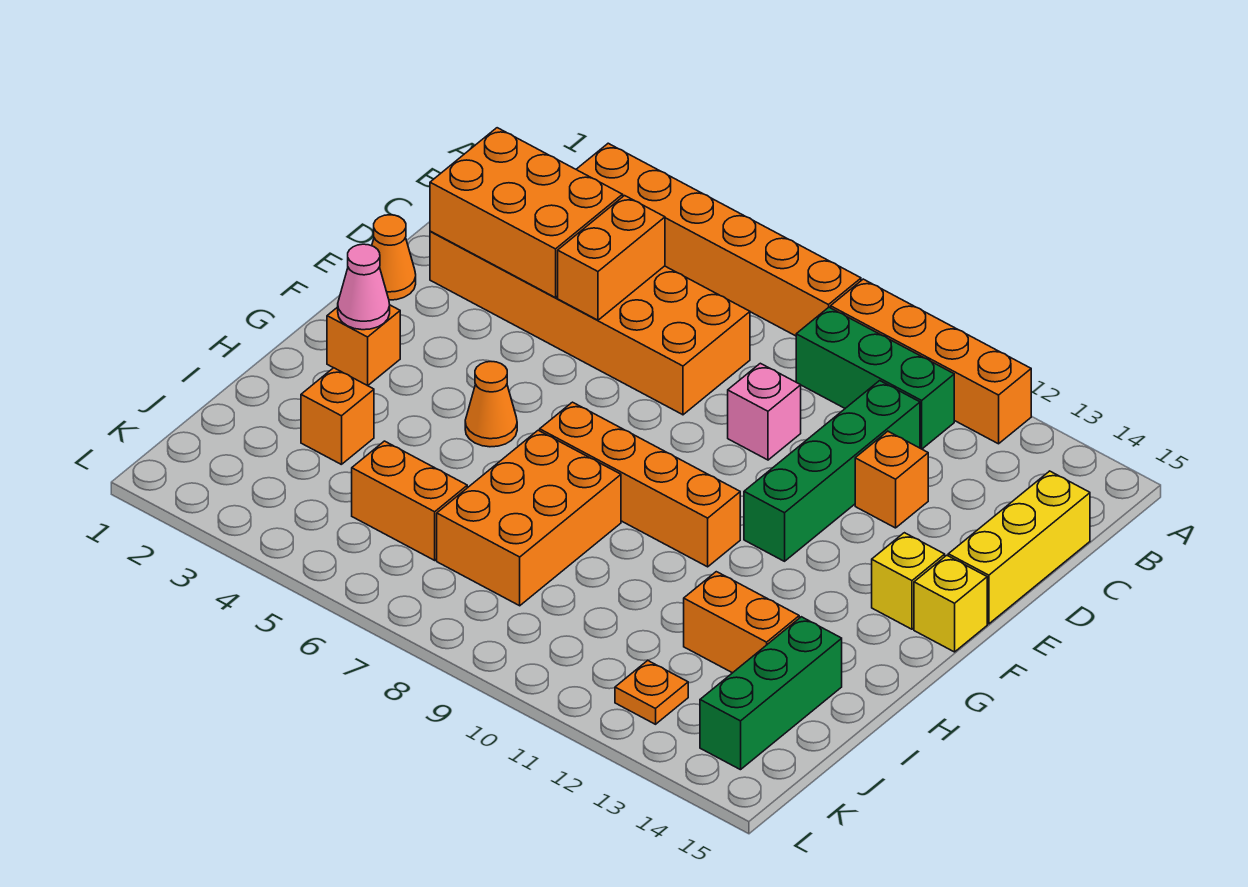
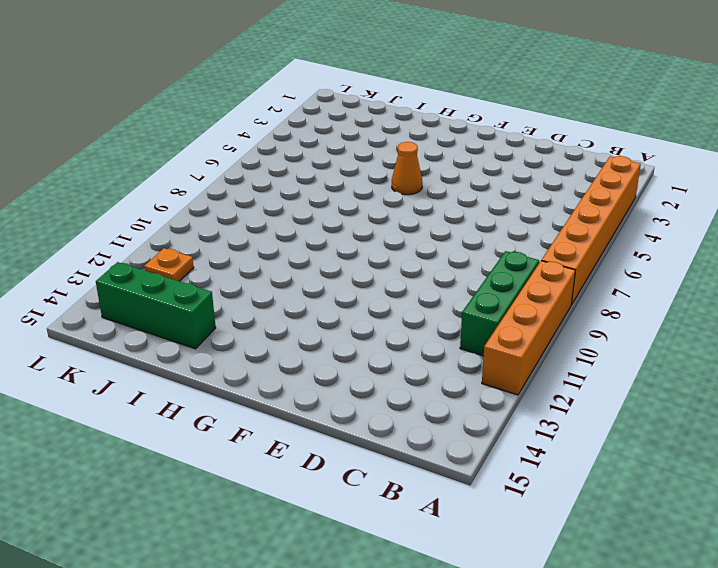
none -> orange 2x6 brick [430,231,750,415]
none -> green 1x4 brick [744,381,920,561]
none -> yellow 1x3 brick [948,471,1090,624]

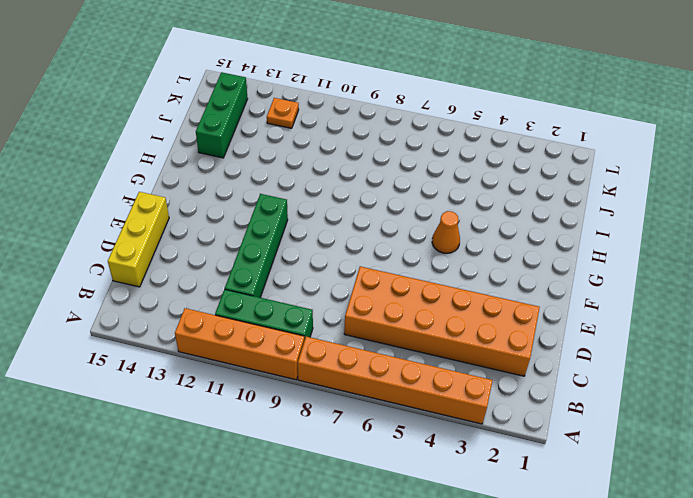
none -> pink 1x1 brick [728,363,801,460]
none -> orange 1x1 brick [855,431,928,528]
none -> orange 1x1 cone [372,215,416,300]

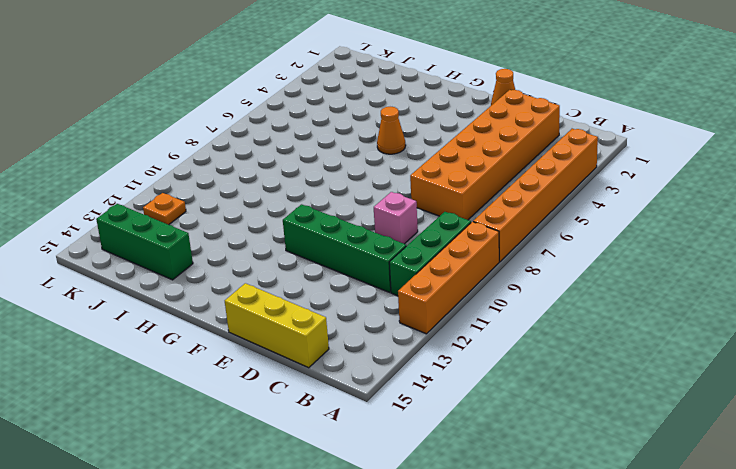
none -> orange 1x1 brick [855,431,928,528]
none -> yellow 1x1 brick [872,533,945,629]
none -> yellow 1x1 brick [914,555,987,652]

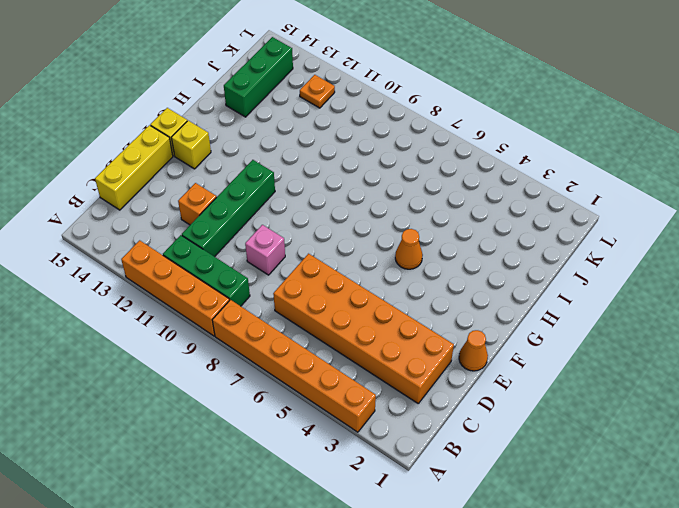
none -> orange 1x1 brick [327,305,400,386]
none -> orange 1x4 brick [540,402,740,567]
none -> orange 2x3 brick [437,430,621,606]

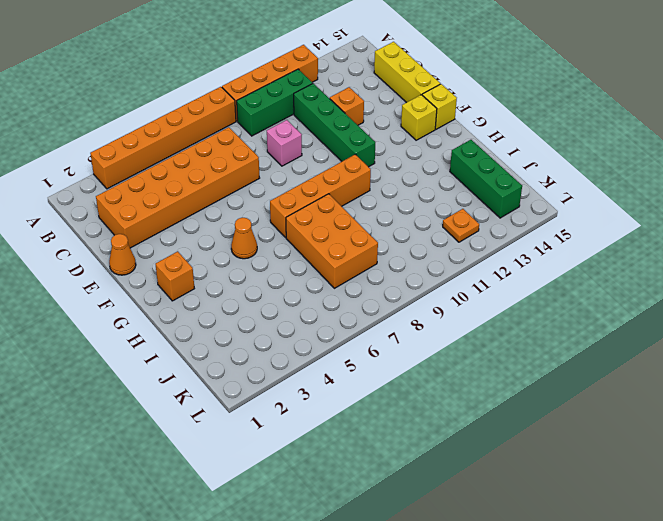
none -> orange 1x1 brick [301,368,374,465]
none -> orange 1x2 brick [684,572,799,673]
none -> orange 1x2 brick [352,441,467,560]

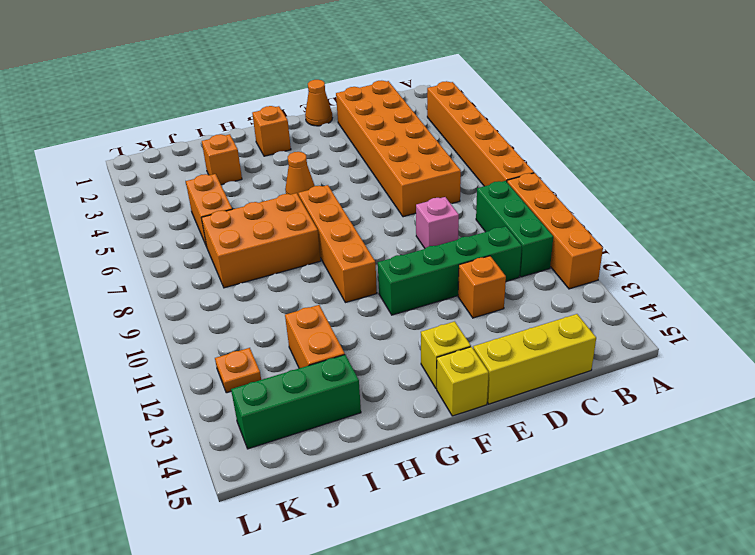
none -> orange 2x3 brick [430,128,623,298]
none -> orange 1x2 brick [558,196,665,320]
none -> pink 1x1 cone [338,244,390,330]

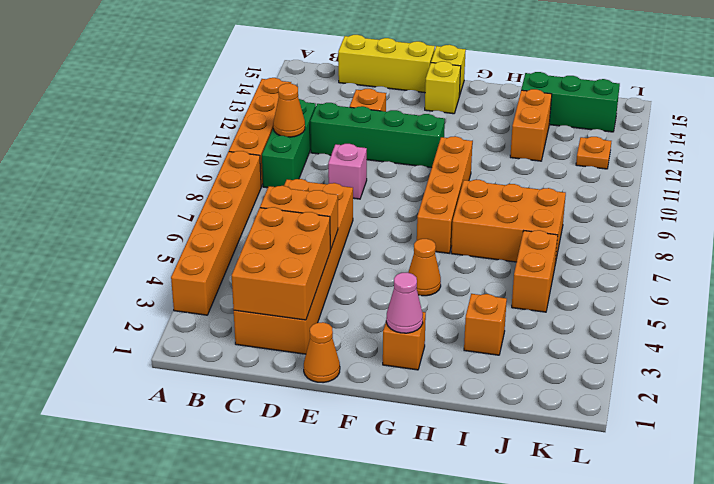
orange 1x1 cone [273,83,305,137] -> none

